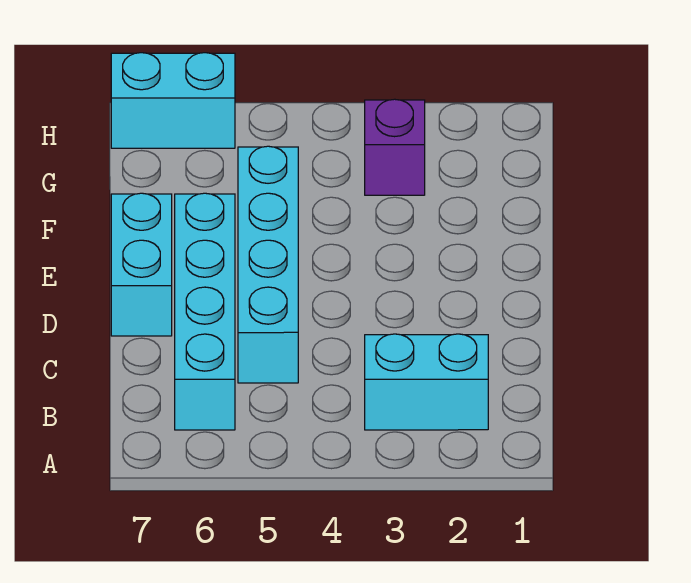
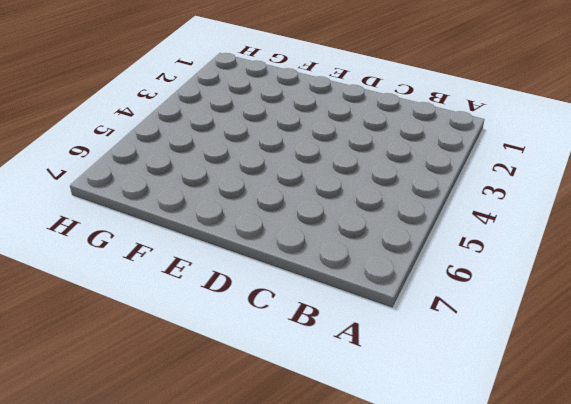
none -> cyan 1x2 brick [365,334,488,430]
none -> cyan 1x4 brick [175,193,235,430]

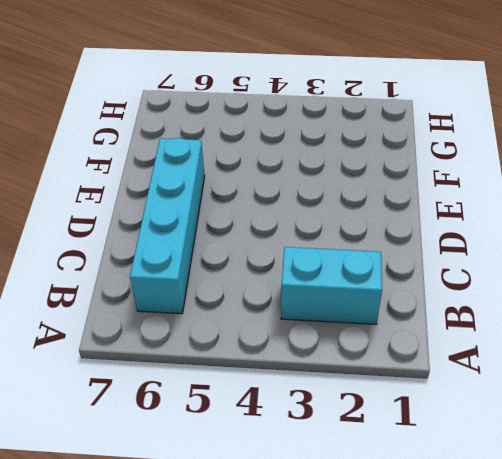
none -> cyan 1x4 brick [238,146,298,383]
none -> cyan 1x2 brick [111,193,172,336]

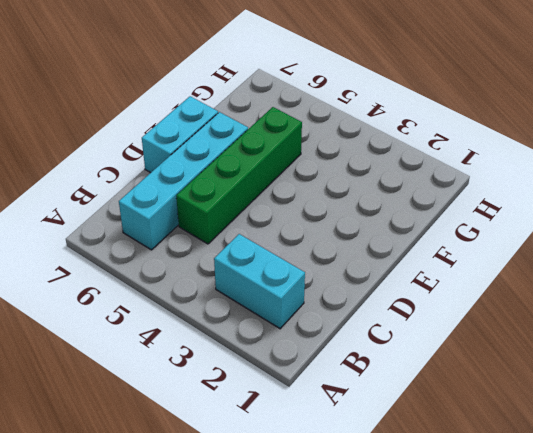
green 1x4 brick [176,107,302,244] -> cyan 1x4 brick [238,146,298,383]
none -> purple 1x1 brick [365,99,425,195]
none -> cyan 1x2 brick [111,53,235,148]

